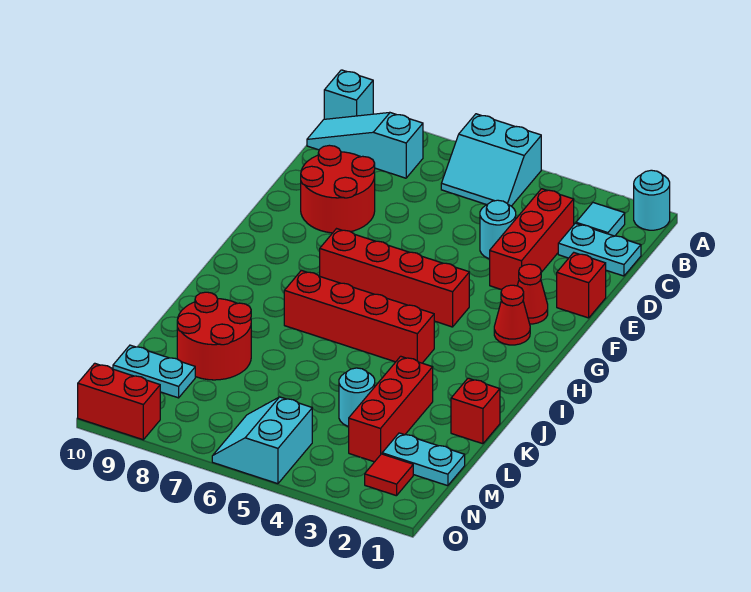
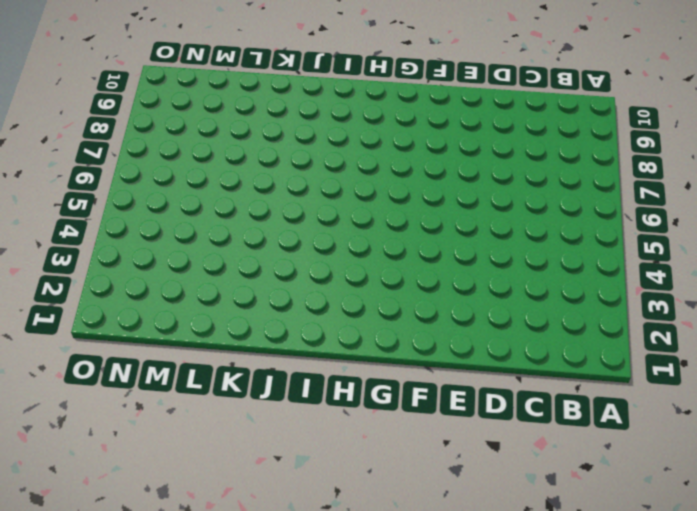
none -> cyan 1x1 round brick [634,170,670,230]
none -> cyan 2x2 slope [441,114,541,206]
none -> cyan 1x1 brick [324,70,373,119]

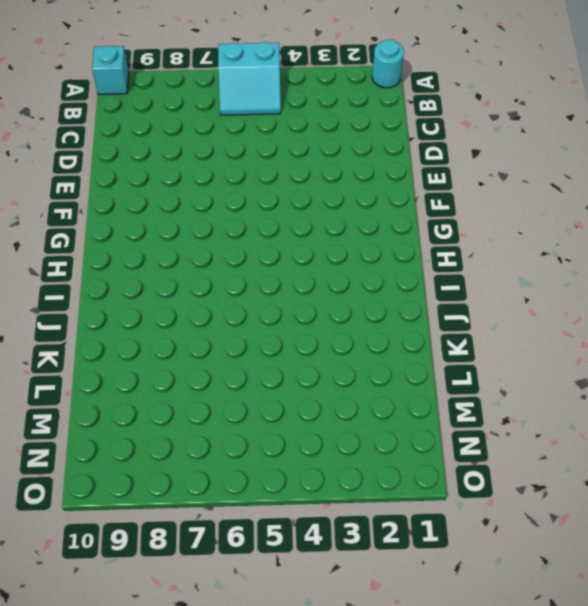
none -> cyan 1x1 tile [576,203,625,236]
none -> cyan 1x3 slope [307,112,423,178]
none -> cyan 1x2 plate [558,223,641,276]

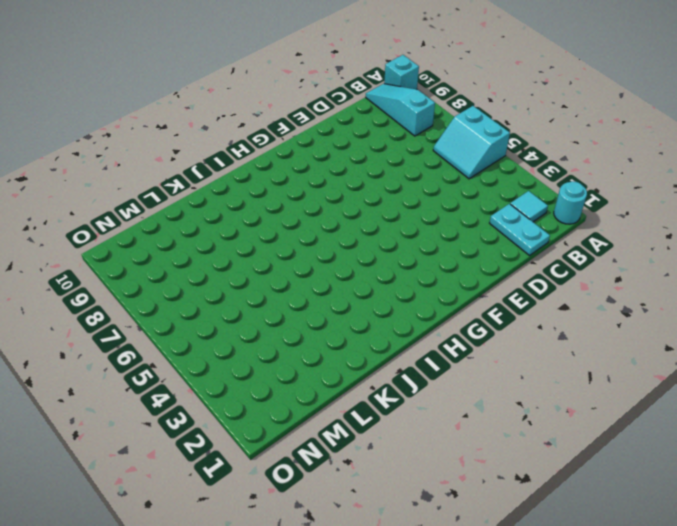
none -> red 1x3 brick [490,189,574,290]
none -> cyan 1x1 round brick [480,200,516,259]
none -> red 2x2 round brick [301,145,375,233]

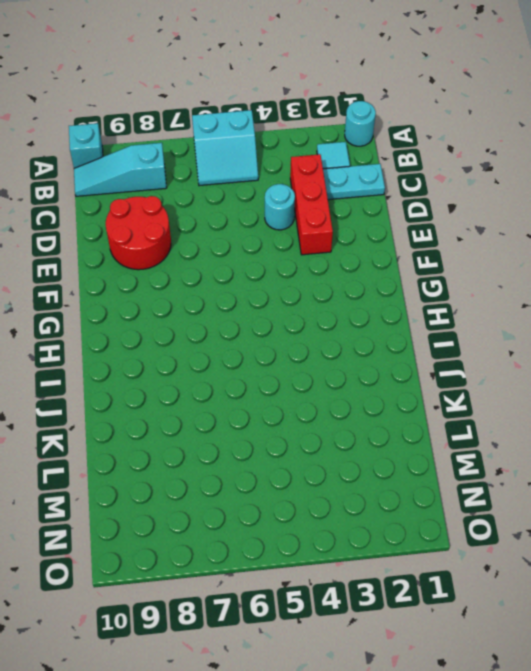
none -> red 1x1 brick [557,253,606,318]
none -> red 1x1 cone [517,264,548,324]
none -> red 1x1 cone [494,285,530,345]

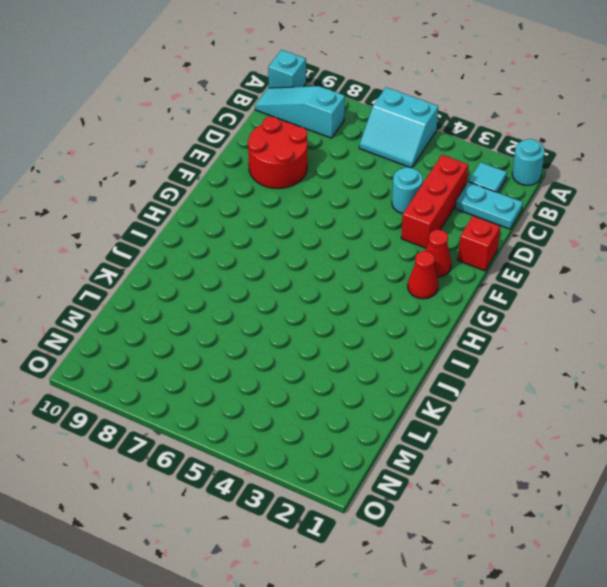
none -> red 1x4 brick [320,229,469,327]
none -> red 1x4 brick [284,270,434,363]
none -> red 1x1 brick [451,378,500,444]

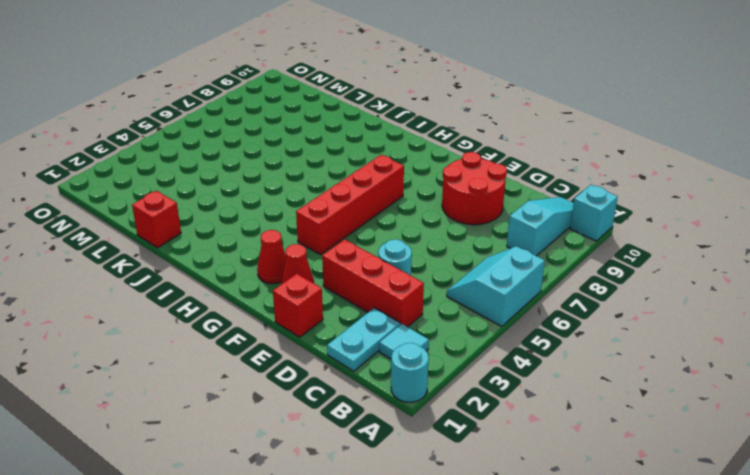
none -> red 1x4 brick [284,270,434,363]
none -> red 1x3 brick [349,356,433,462]
none -> red 2x2 round brick [177,292,251,380]

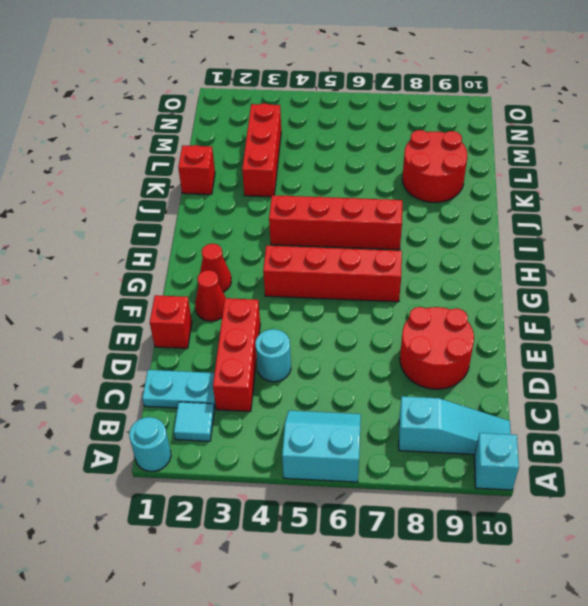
none -> cyan 1x1 round brick [339,368,375,427]
none -> cyan 1x2 plate [382,433,465,486]
none -> cyan 1x2 plate [113,345,195,398]

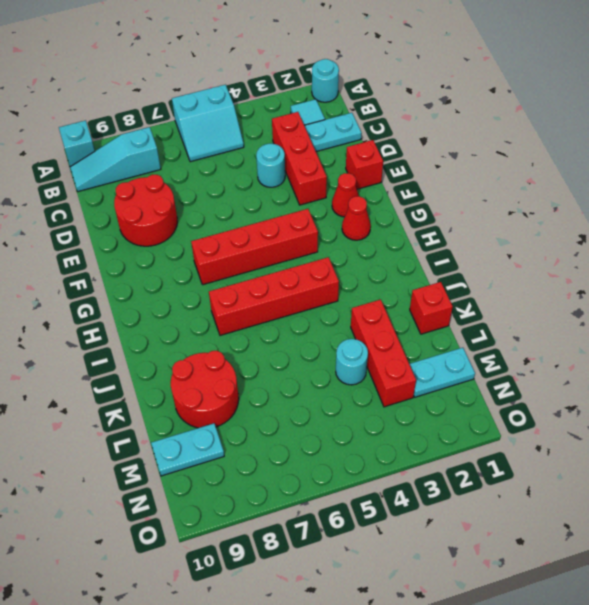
none -> red 1x1 tile [365,454,413,496]
none -> cyan 2x2 slope [212,397,312,484]
none -> red 1x2 brick [78,363,160,440]

